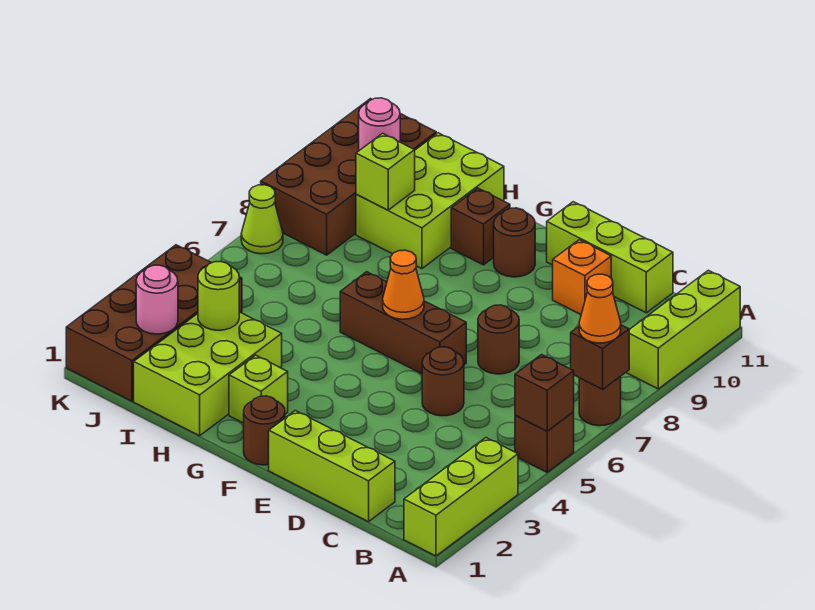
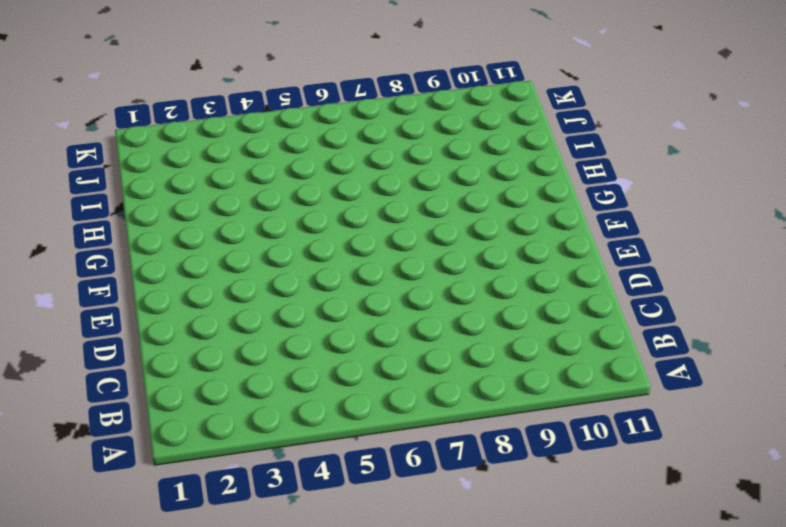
none -> lime 1x3 brick [404,438,518,556]
none -> brown 1x1 brick [515,412,574,472]
none -> brown 1x1 round brick [579,376,621,426]

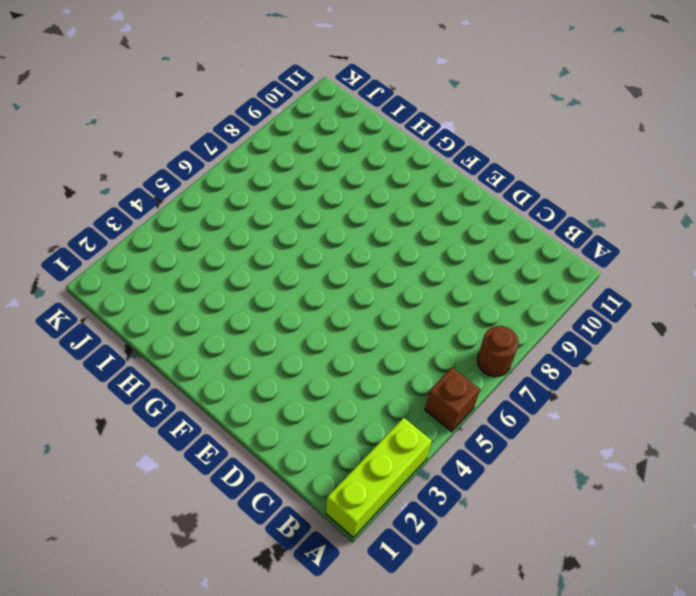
none -> lime 1x3 brick [626,270,740,389]
none -> lime 1x3 brick [269,411,395,522]
none -> lime 1x3 brick [547,202,673,313]

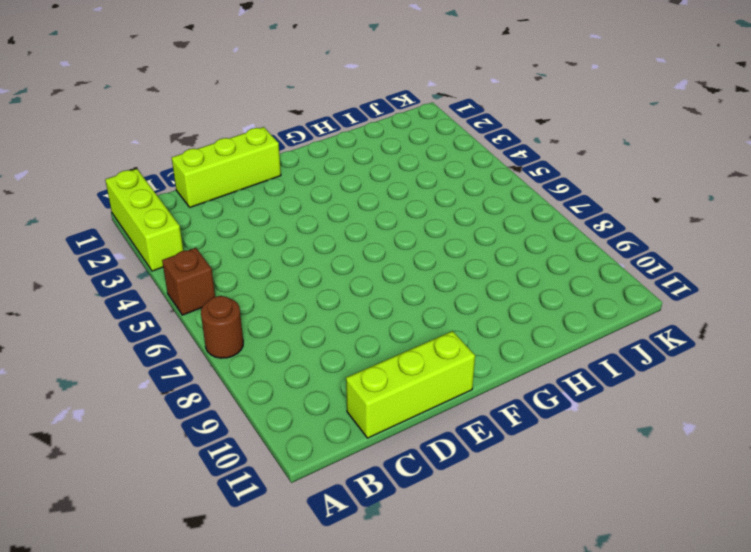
none -> lime 1x3 brick [626,270,740,389]
none -> brown 1x1 round brick [422,347,464,416]
none -> brown 1x1 round brick [478,305,519,374]

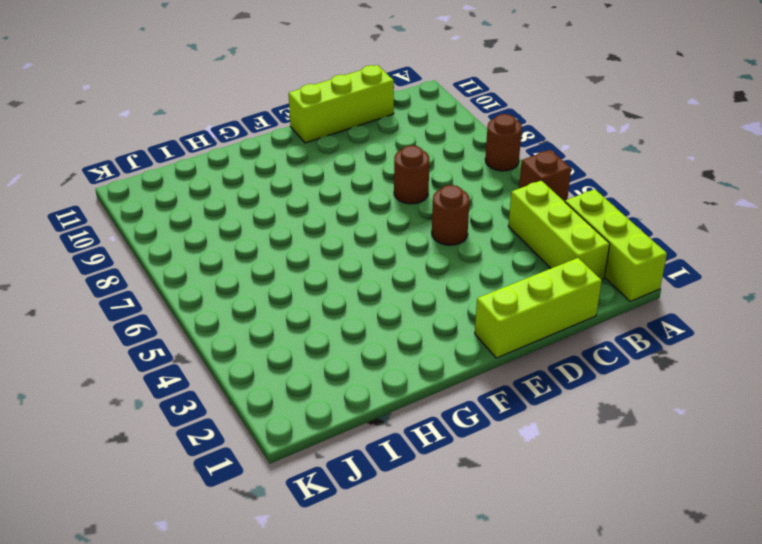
lime 1x3 brick [508,180,610,280] -> lime 1x3 brick moved to [626,270,740,389]
none -> orange 1x1 brick [553,240,611,314]
none -> brown 1x3 brick [340,272,466,374]
none -> brown 1x1 round brick [243,396,285,465]

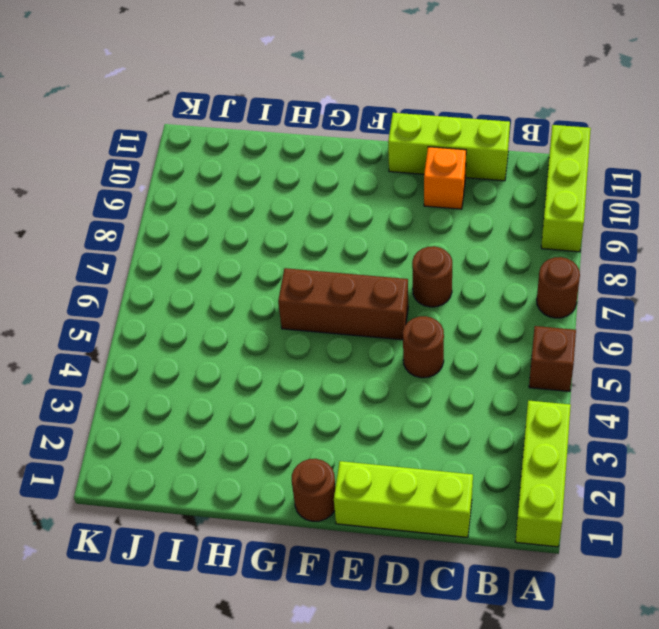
none -> brown 1x1 round brick [494,208,535,277]
none -> lime 1x1 brick [229,355,288,423]
none -> brown 1x1 brick [451,188,510,265]

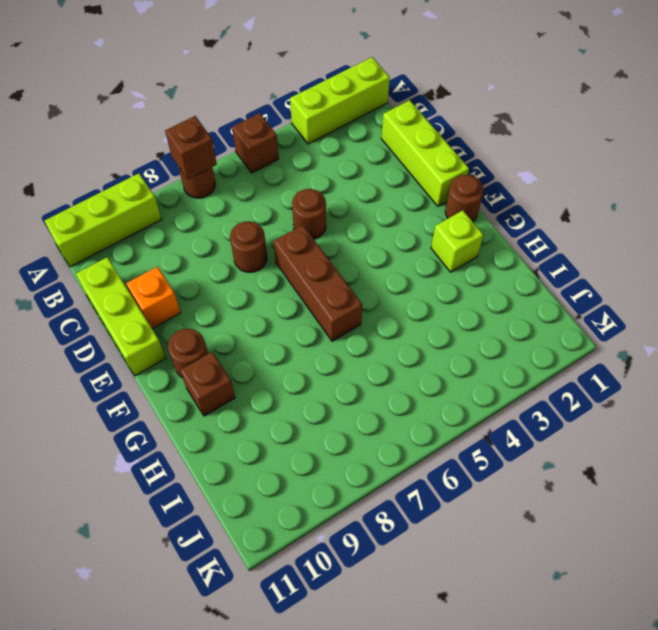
none -> lime 2x3 brick [134,312,282,436]
none -> lime 2x3 brick [356,133,504,269]
none -> brown 2x4 brick [66,245,242,401]

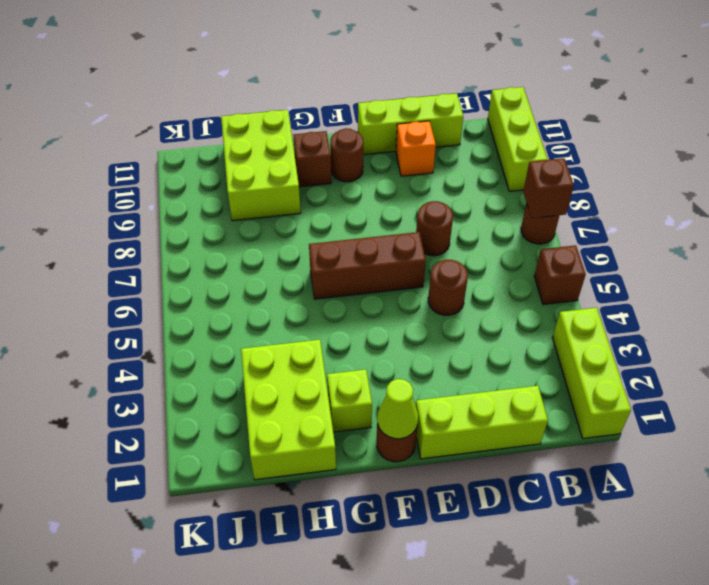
lime 1x1 cone [377,379,418,439] -> lime 1x1 cone moved to [241,185,283,254]
none -> brown 2x4 brick [66,245,242,401]
none -> brown 2x4 brick [261,99,436,255]
none -> brown 1x1 brick [515,355,574,431]

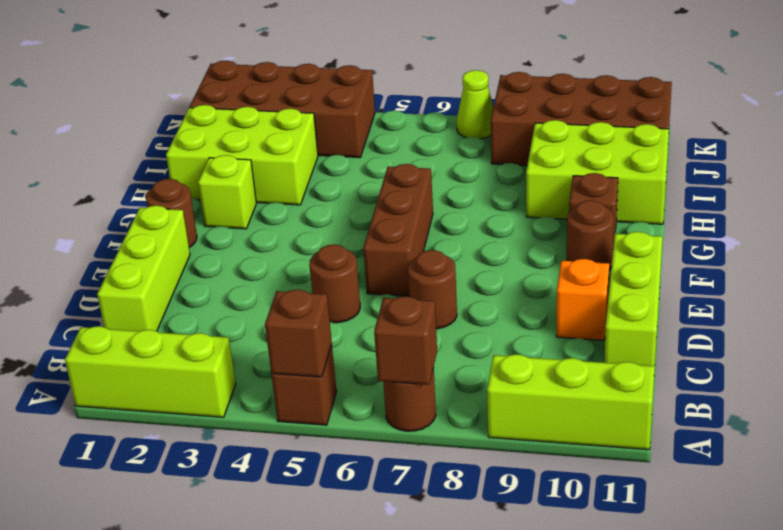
none -> orange 1x1 cone [383,250,424,319]
none -> lime 1x1 round brick [198,261,239,330]
none -> lime 1x1 brick [356,133,415,210]

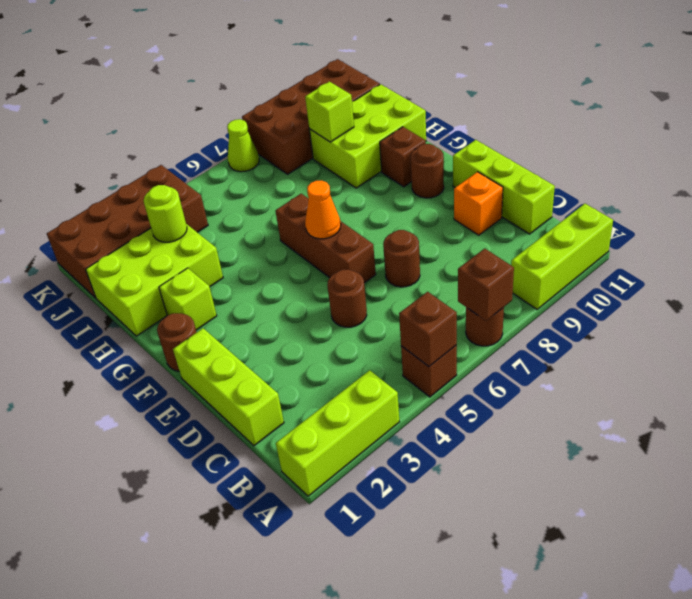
none -> pink 1x1 round brick [136,265,178,334]
none -> pink 1x1 round brick [359,98,400,151]
none -> orange 1x1 cone [579,274,621,343]

